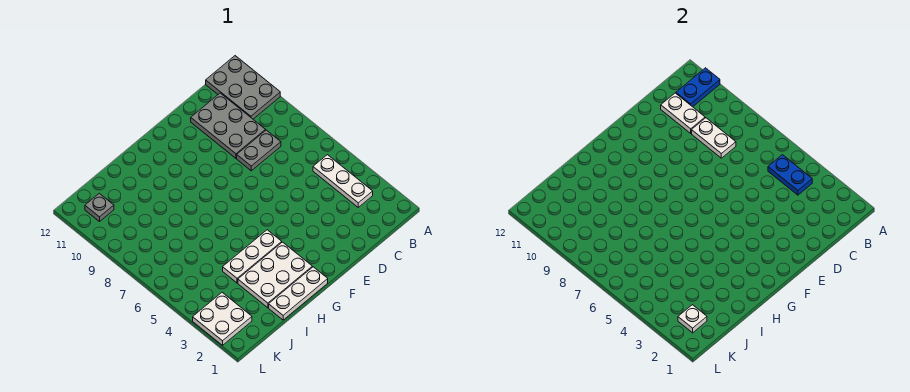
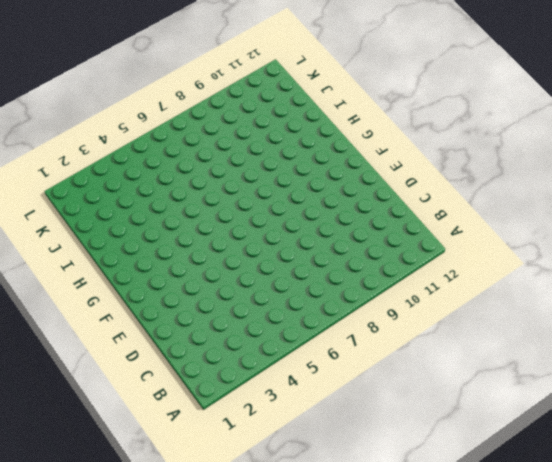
none -> grey 2x3 plate [206,56,280,119]
none -> white 1x3 plate [313,155,373,207]
none -> grey 1x2 plate [237,130,281,171]

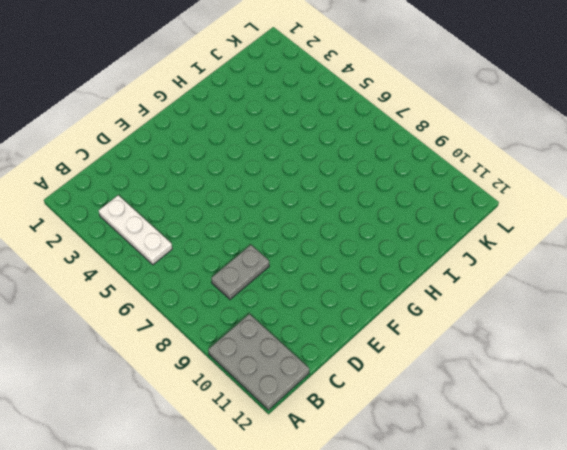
none -> grey 2x3 plate [191,93,266,158]
none -> white 1x3 plate [269,267,328,320]
none -> white 2x3 plate [238,242,312,308]

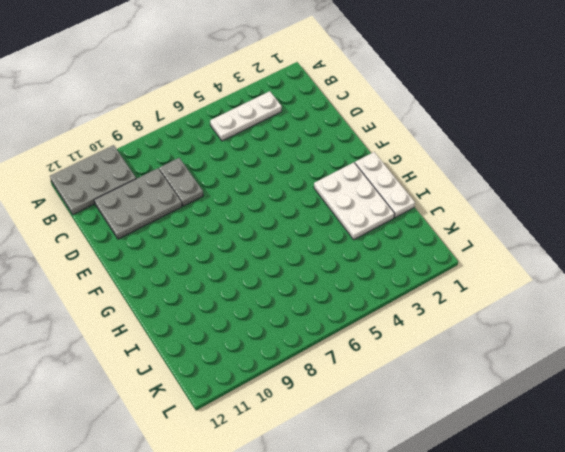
none -> white 1x3 plate [223,230,282,283]
none -> white 2x2 plate [193,293,252,345]
none -> grey 1x1 plate [85,193,114,222]

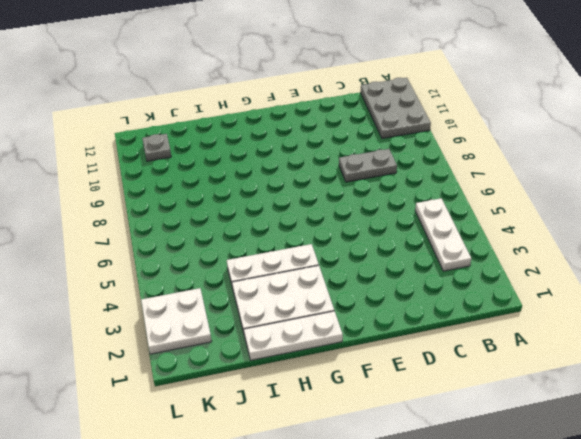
none -> grey 2x3 plate [191,93,266,158]
none -> blue 1x2 plate [676,68,720,107]
none -> blue 1x2 plate [768,155,812,195]

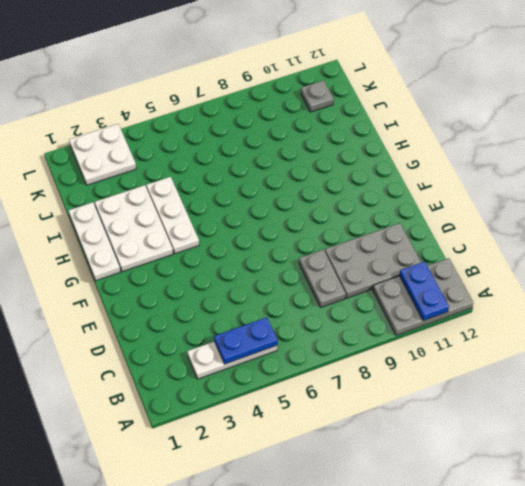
none -> white 1x2 plate [692,118,736,158]
none -> white 1x2 plate [661,93,705,133]
none -> white 1x1 plate [678,305,707,333]

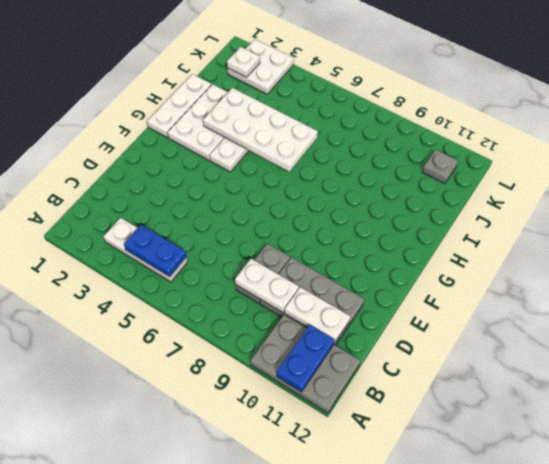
white 2x4 plate [203,88,318,171] -> none

